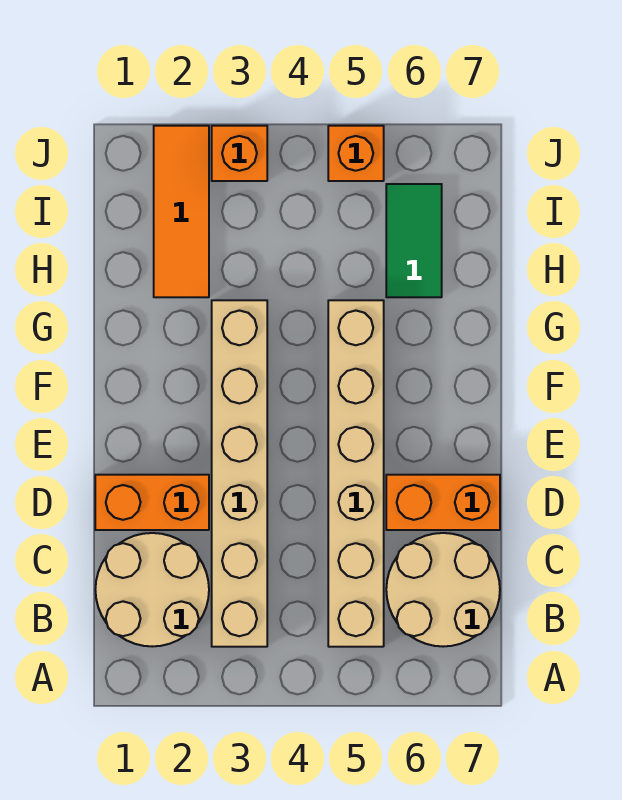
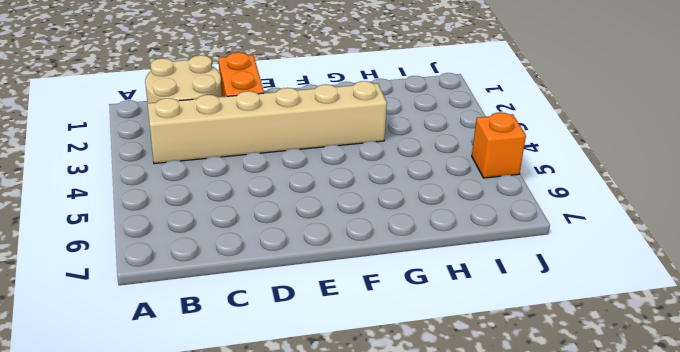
none -> tan 1x6 brick [328,300,384,647]
none -> tan 2x2 round brick [386,533,500,647]

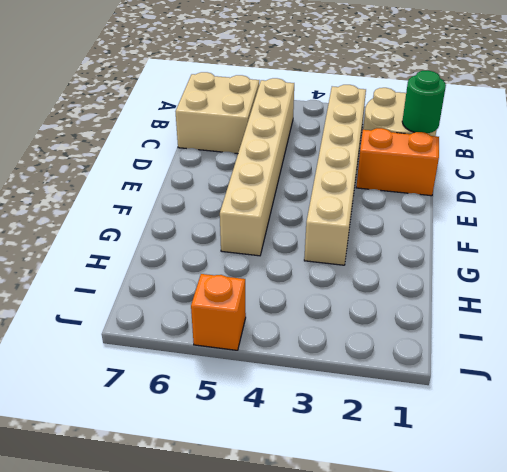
tan 2x2 brick [175,72,259,154] -> tan 2x2 round brick [386,533,500,647]
green 1x1 round brick [402,70,446,133] -> none
none -> orange 1x2 brick [386,475,500,530]
none -> orange 1x3 tile [154,126,209,297]

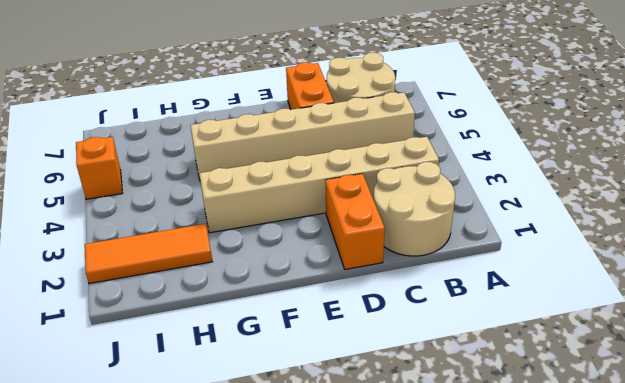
none -> green 1x2 tile [386,184,442,297]
none -> orange 1x1 brick [212,126,267,181]

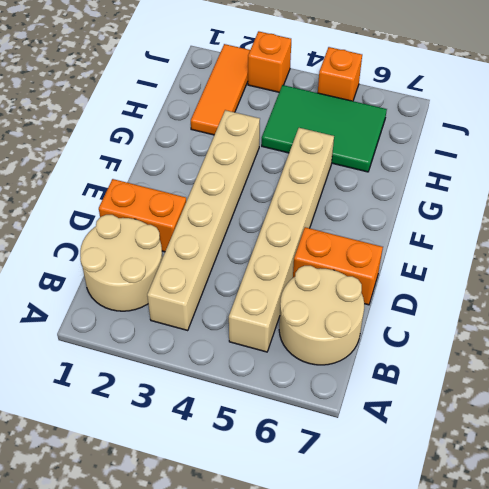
green 2x3 tile [262,85,387,172] -> green 1x2 tile [386,184,442,297]

